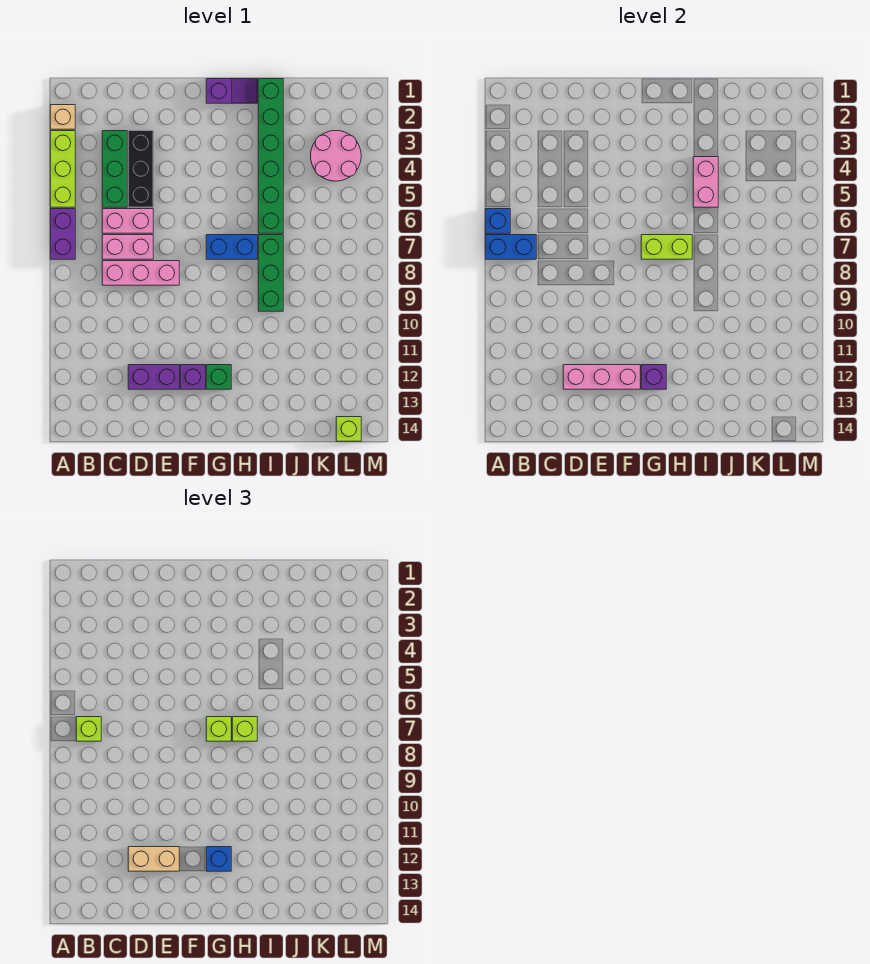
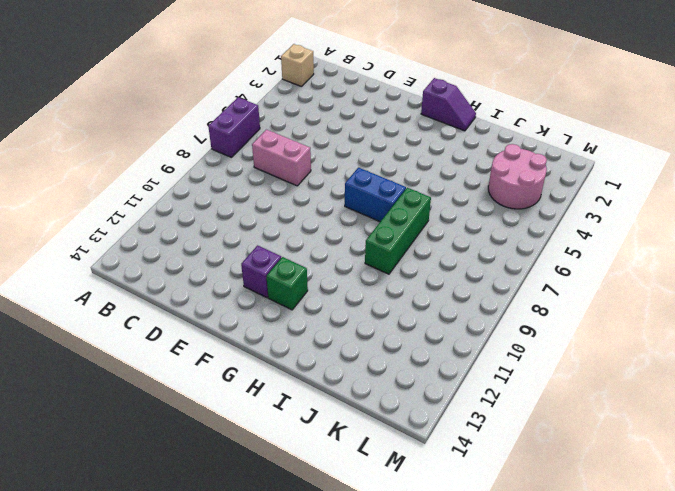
none -> lime 1x3 brick [50,131,75,207]
none -> green 1x3 brick [102,131,127,207]
none -> pink 1x2 brick [102,209,153,233]

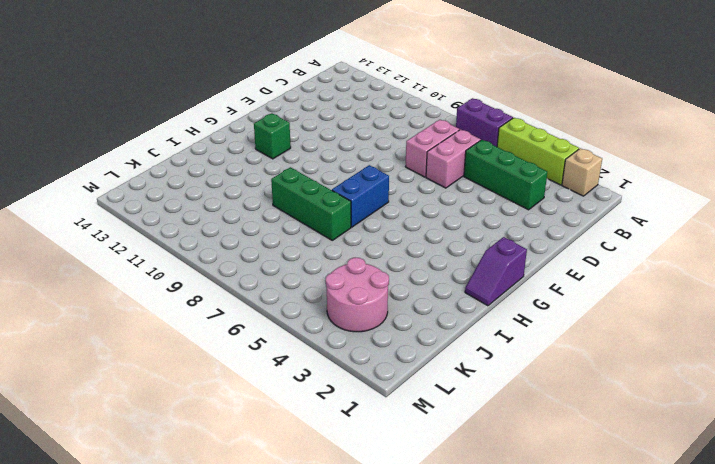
none -> pink 1x3 brick [102,261,179,285]
none -> black 1x3 brick [128,131,153,207]
none -> purple 1x2 brick [128,365,179,389]

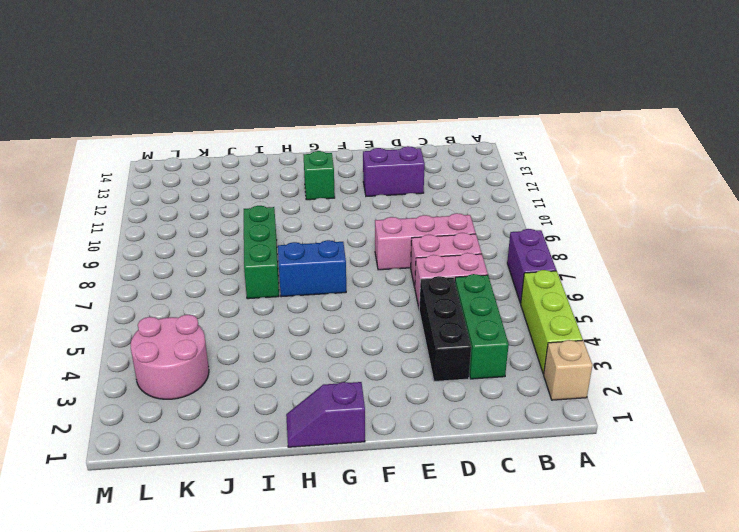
none -> purple 1x1 brick [180,365,205,389]
none -> green 1x6 brick [258,79,283,233]
none -> lime 1x1 brick [336,417,361,441]

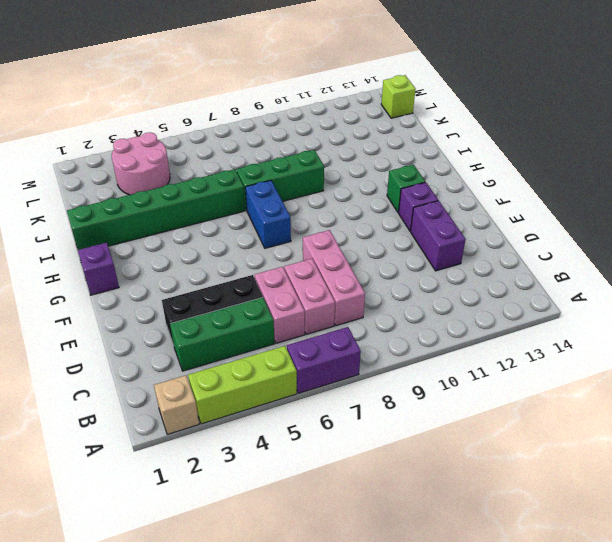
none -> blue 1x1 brick [485,209,510,233]
none -> blue 1x2 brick [485,235,536,259]
none -> pink 1x3 brick [563,365,640,389]

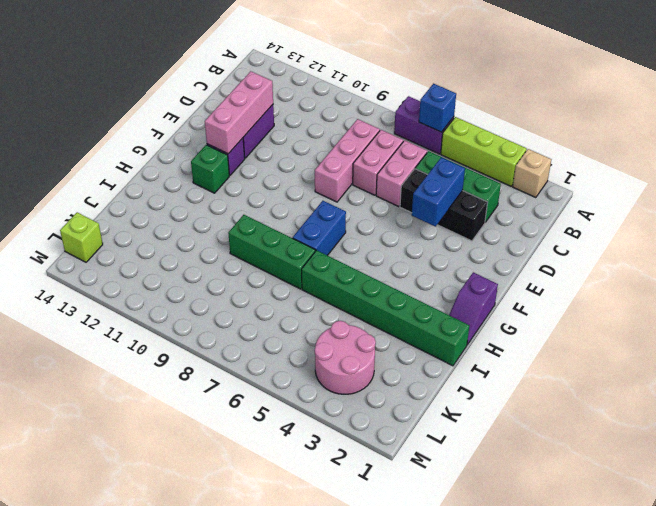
blue 1x2 brick [412,157,465,227] -> blue 1x2 brick moved to [485,235,536,259]
none -> lime 1x2 brick [641,235,692,259]
none -> purple 1x1 brick [641,365,666,389]
none -> pink 1x2 brick [693,157,718,207]

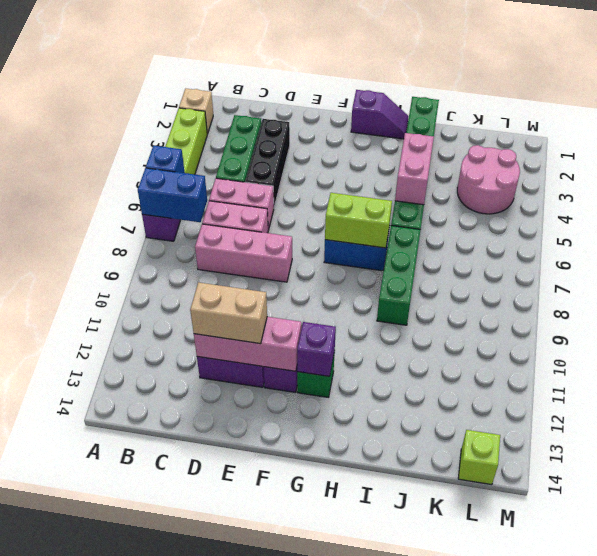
none -> lime 1x1 brick [76,717,101,741]
none -> lime 1x1 brick [206,717,231,741]
none -> blue 1x1 brick [206,847,231,871]

